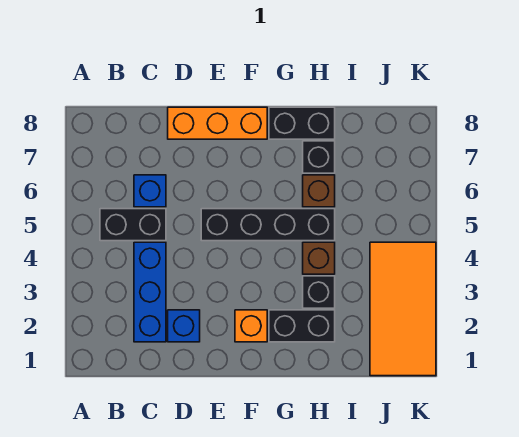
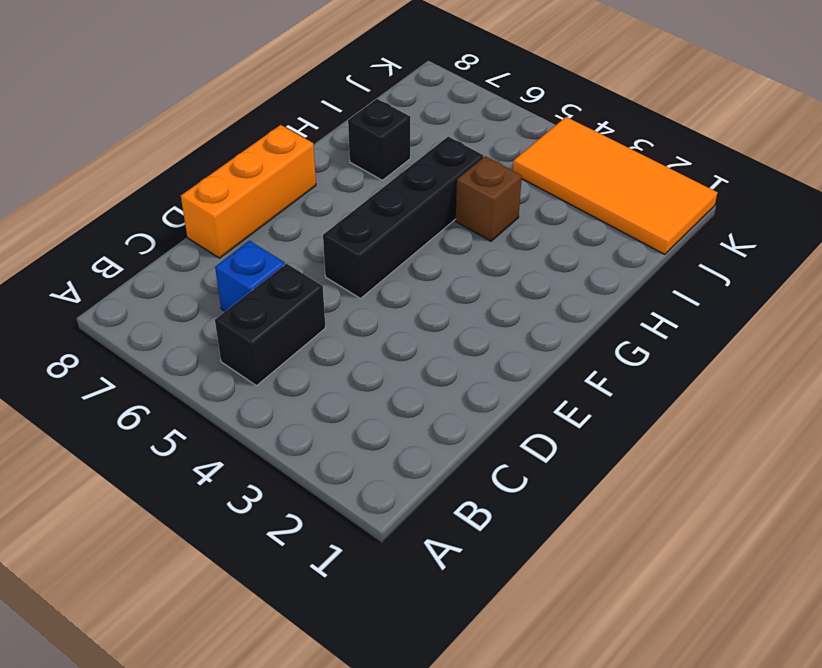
none -> blue 1x3 brick [134,242,166,342]
none -> blue 1x1 brick [168,310,200,342]
none -> orange 1x1 brick [235,310,267,342]

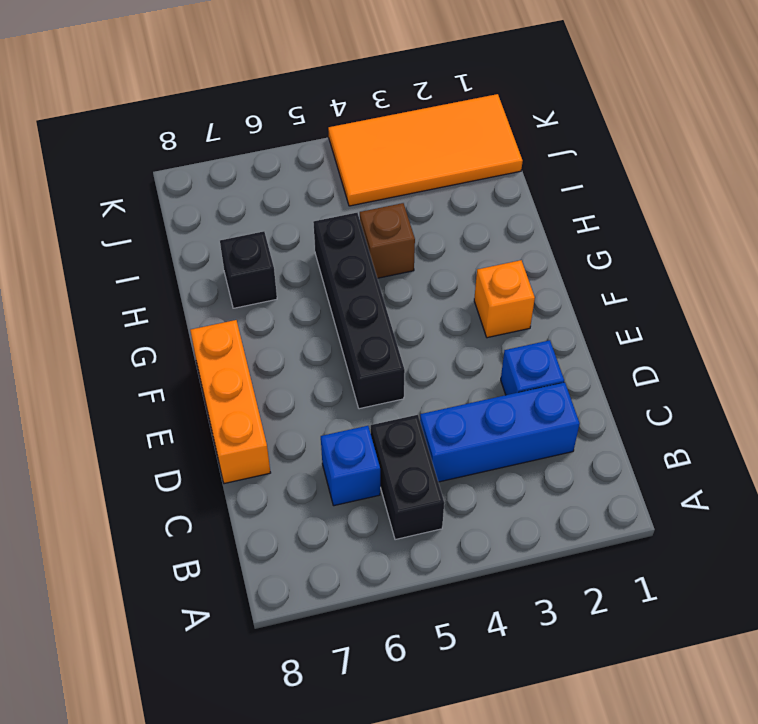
none -> black 1x2 brick [269,310,335,342]
none -> black 1x2 brick [269,107,335,139]
none -> black 1x1 brick [303,276,335,308]

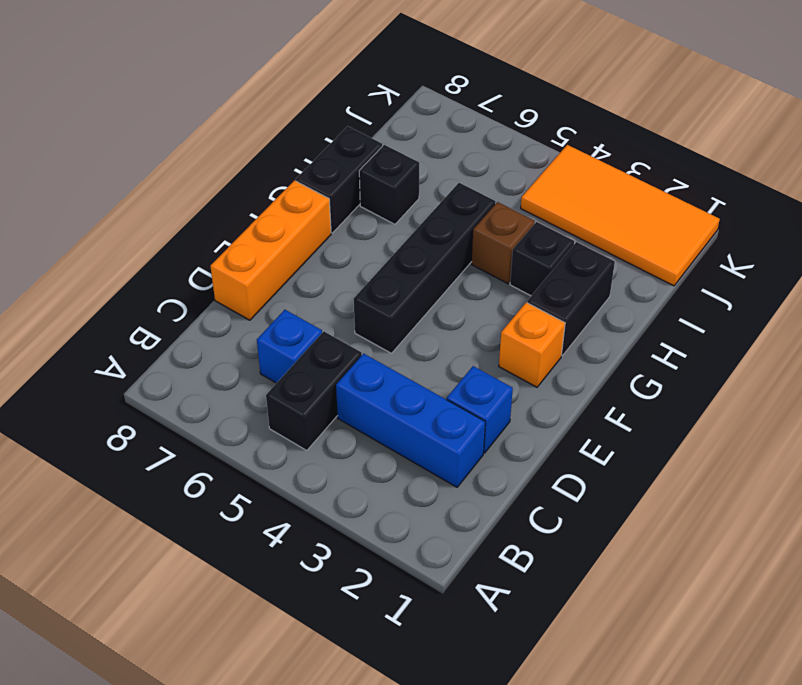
none -> brown 1x1 brick [303,175,335,207]

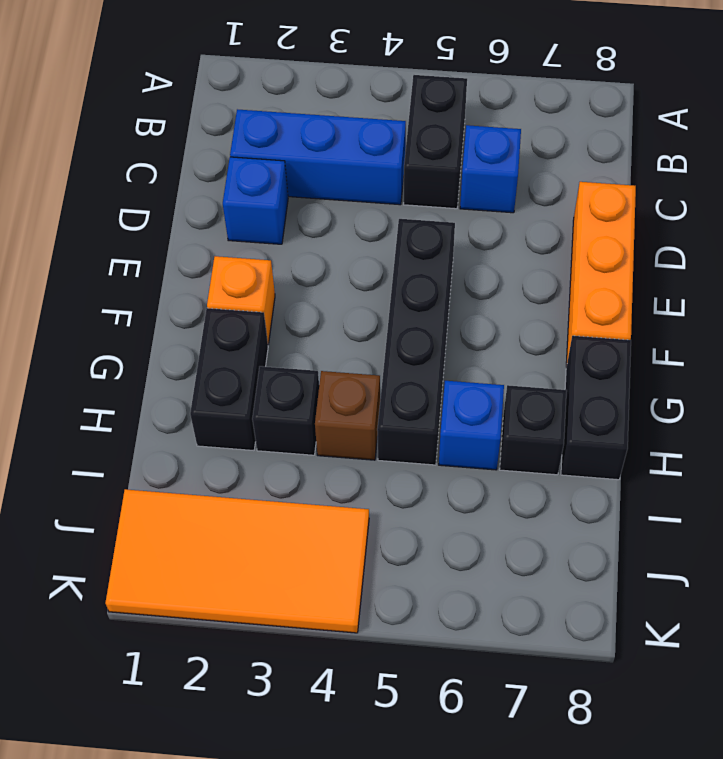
blue 1x1 brick [439,381,504,470] -> brown 1x1 brick [303,175,335,207]

